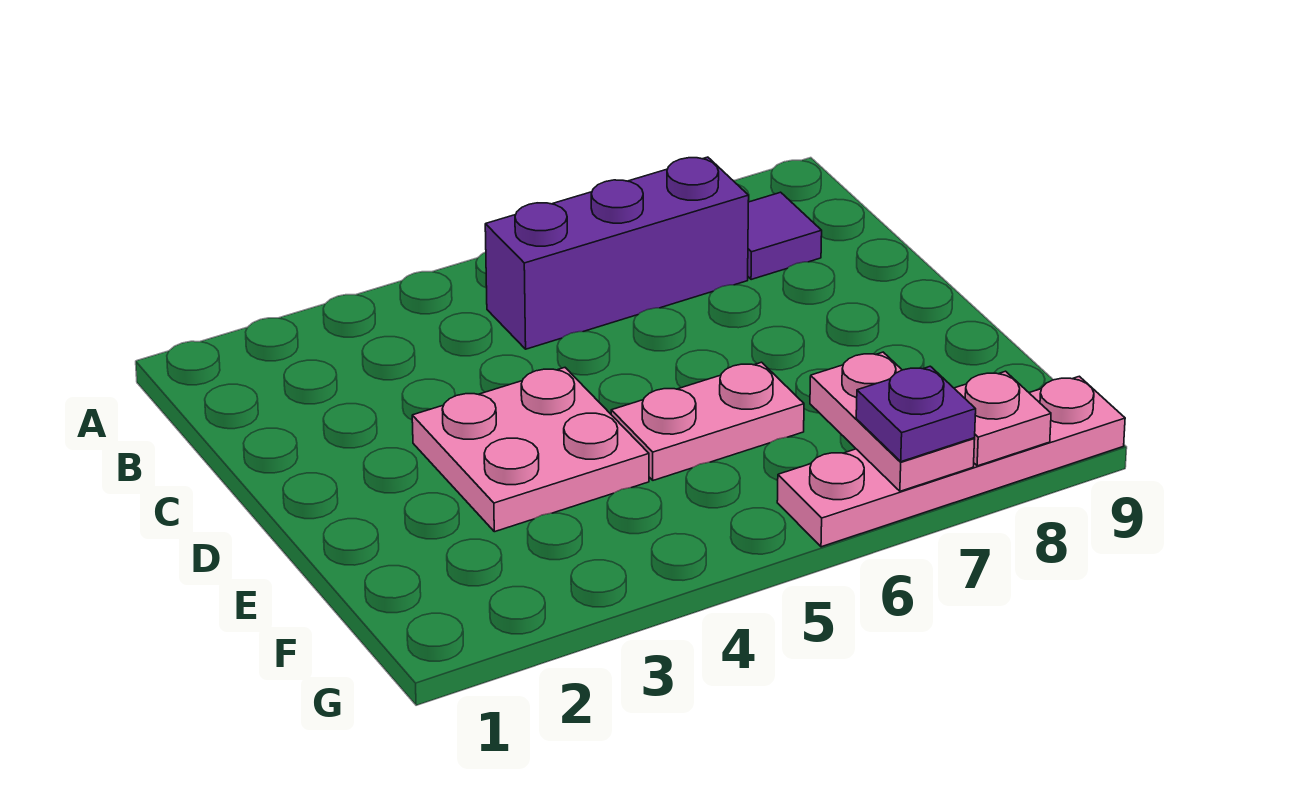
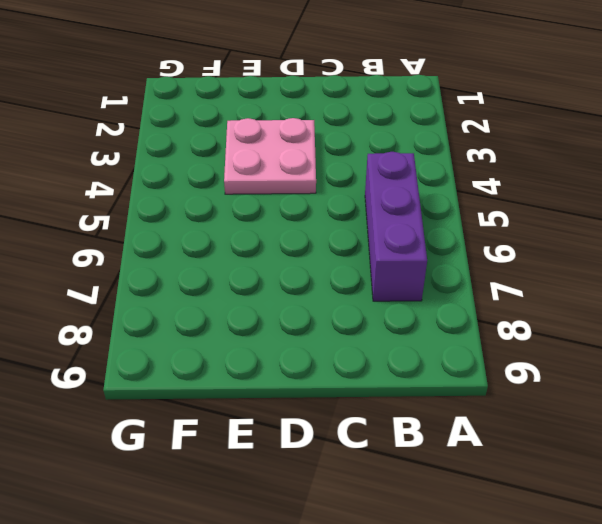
none -> purple 1x1 tile [748,192,822,280]
none -> pink 1x2 plate [611,362,804,480]

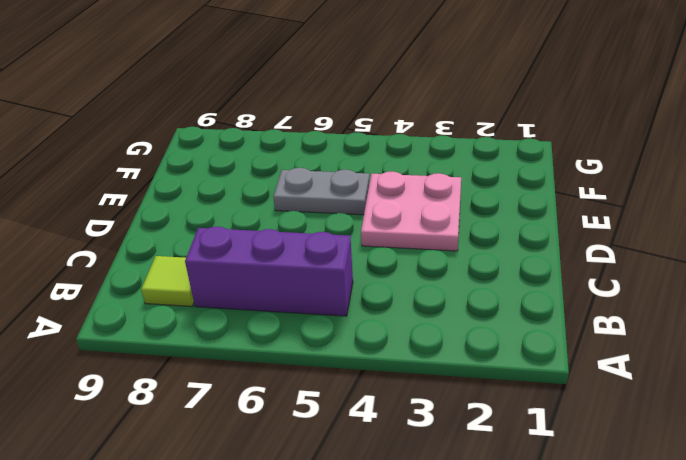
lime 1x1 tile [141,256,194,306] -> purple 1x1 tile [748,192,822,280]
grey 1x2 plate [273,168,370,215] -> pink 1x2 plate [611,362,804,480]
none -> pink 1x4 plate [777,376,1125,547]
none -> pink 1x2 plate [810,352,975,491]

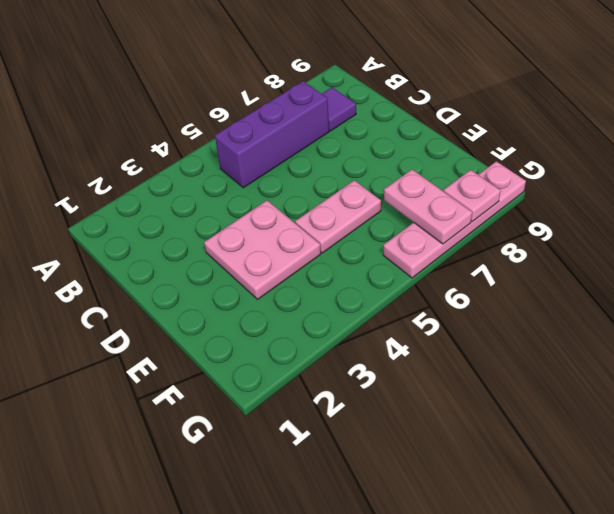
none -> purple 1x1 plate [856,366,976,462]

